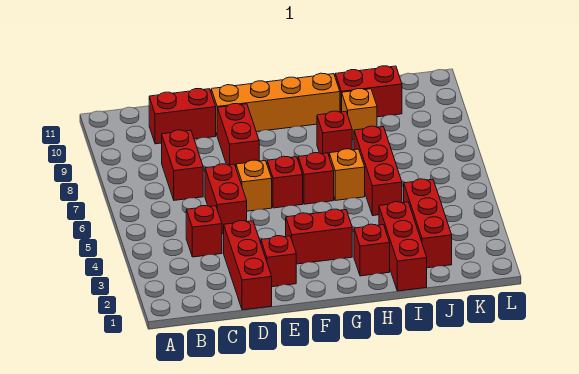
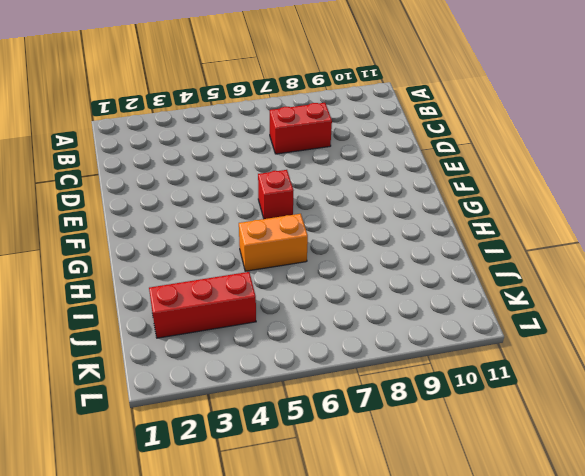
orange 1x2 brick [239,214,308,271] -> orange 1x1 brick [329,149,365,200]
none -> red 1x1 brick [186,206,222,257]
none -> red 1x2 brick [149,89,216,144]
none -> red 1x3 brick [224,221,272,310]

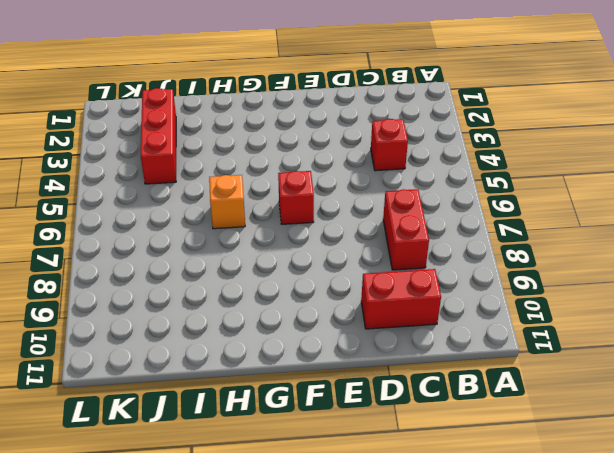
none -> red 1x3 brick [224,221,272,310]
none -> red 1x2 brick [205,164,247,234]
none -> red 1x1 brick [261,236,296,287]

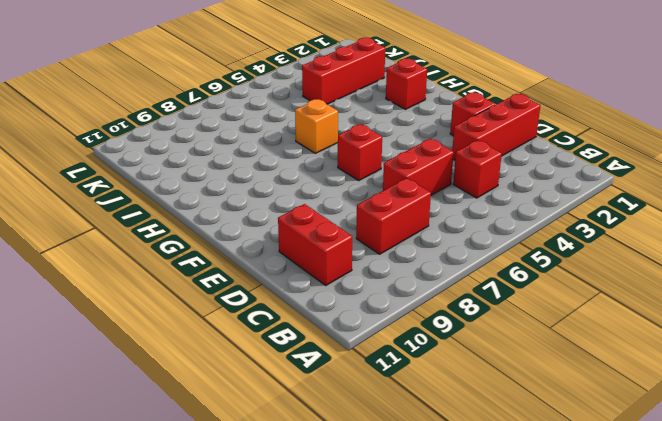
none -> orange 1x1 brick [236,160,272,211]
none -> red 1x2 brick [217,104,259,167]
none -> orange 1x4 brick [211,73,340,134]

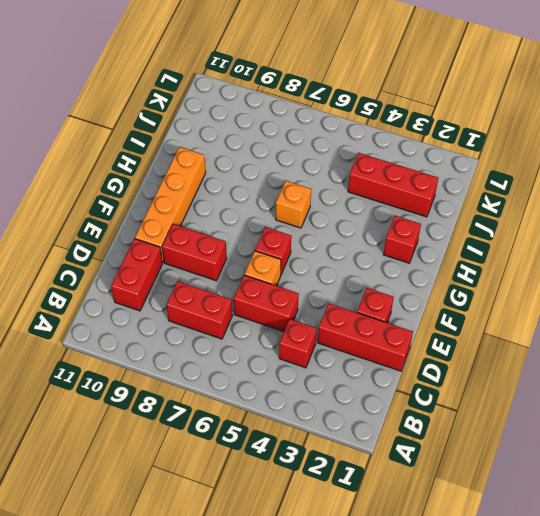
none -> red 1x2 brick [286,209,352,264]
none -> red 1x1 brick [298,153,334,204]
none -> red 1x1 brick [317,111,352,155]

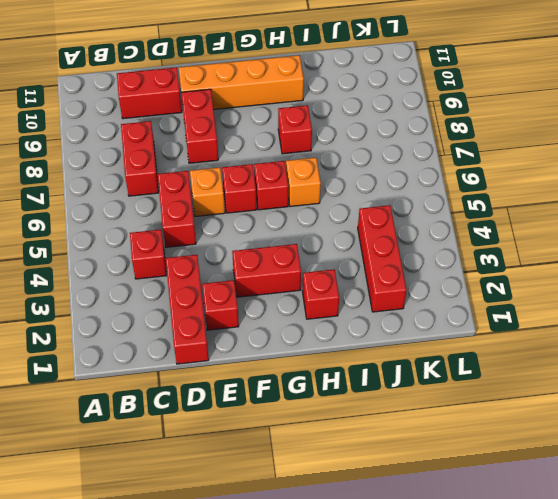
none -> red 1x3 brick [379,202,427,291]
none -> red 1x3 brick [354,126,402,216]
none -> orange 1x1 brick [342,89,377,140]

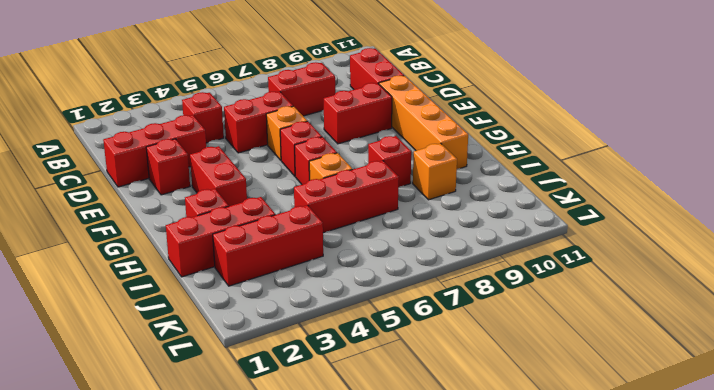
none -> red 1x2 brick [335,66,402,117]

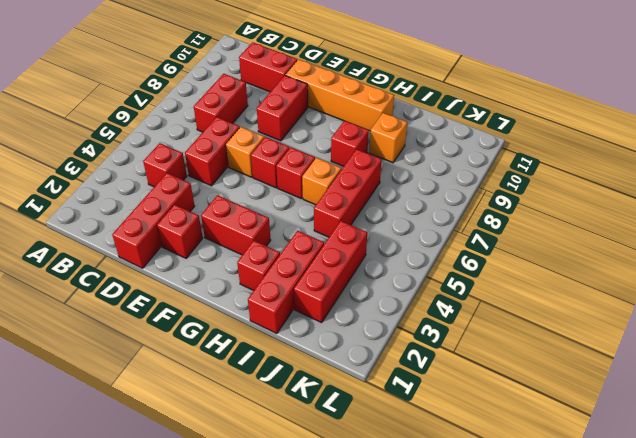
none -> red 1x2 brick [335,66,402,117]

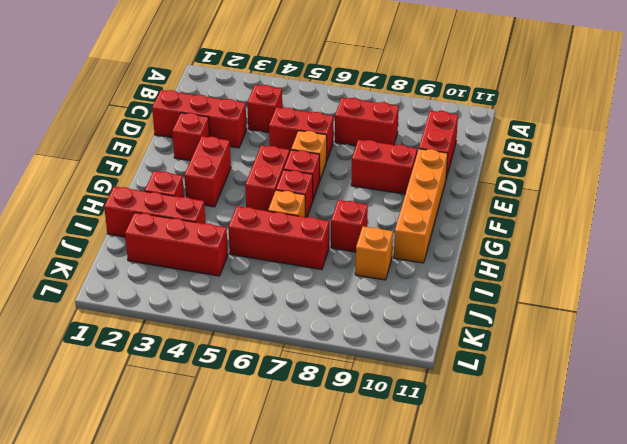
red 1x2 brick [245,145,290,211] -> red 1x2 brick moved to [335,66,402,117]

